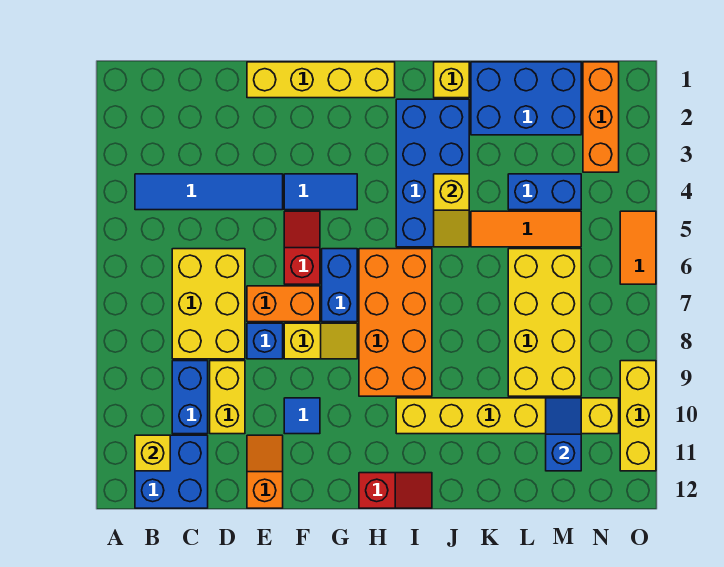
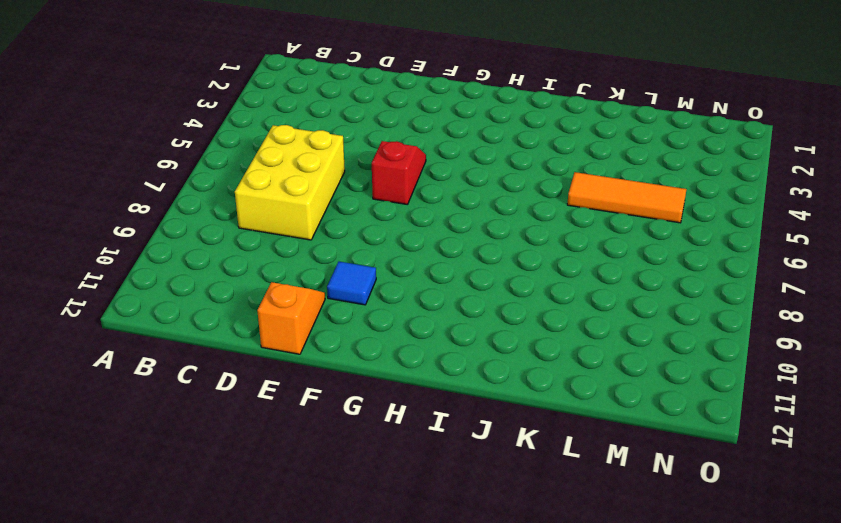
none -> blue 1x4 tile [135,174,283,210]
none -> blue 2x2 brick [135,435,208,508]
none -> blue 1x2 brick [172,361,208,434]

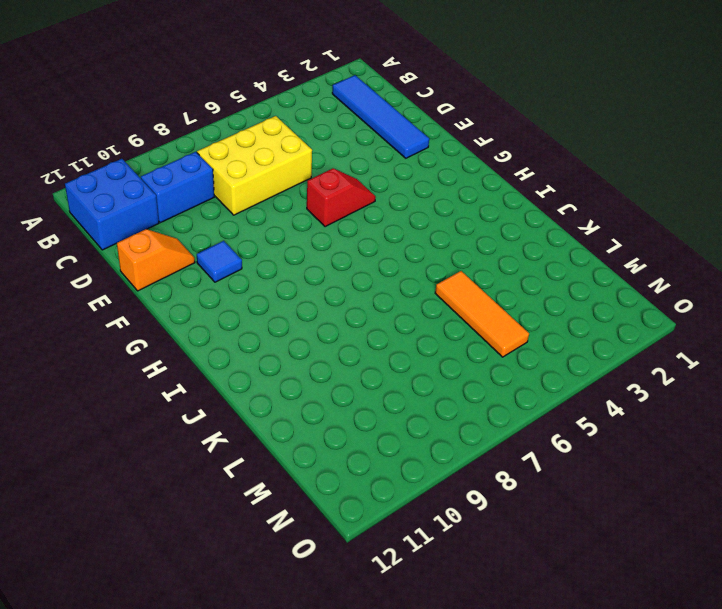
blue 1x4 tile [332,75,429,158] -> blue 1x4 tile moved to [135,174,283,210]
none -> yellow 1x2 brick [210,361,245,434]
none -> yellow 1x4 brick [247,62,395,98]
none -> orange 1x2 brick [247,286,320,322]

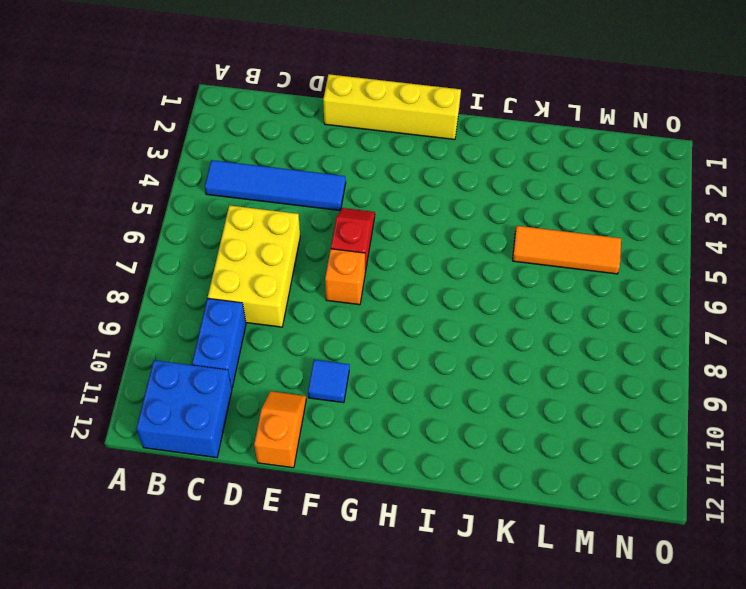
orange 1x1 brick [325,249,365,305] -> orange 1x2 brick [247,286,320,322]
none -> yellow 1x2 brick [210,361,245,434]
none -> blue 1x1 brick [247,323,283,359]
none -> blue 1x2 tile [284,174,357,210]

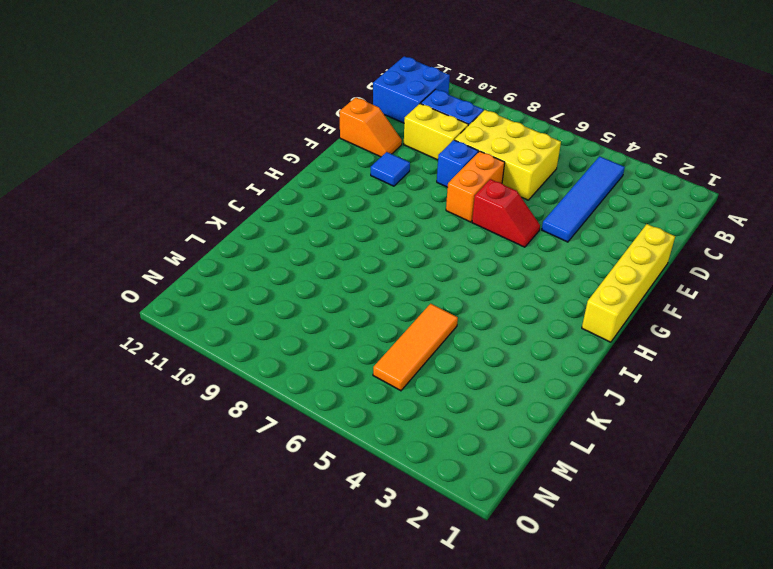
none -> blue 1x2 tile [284,174,357,210]
none -> yellow 1x2 slope [284,323,357,359]
none -> blue 1x2 brick [322,249,357,322]

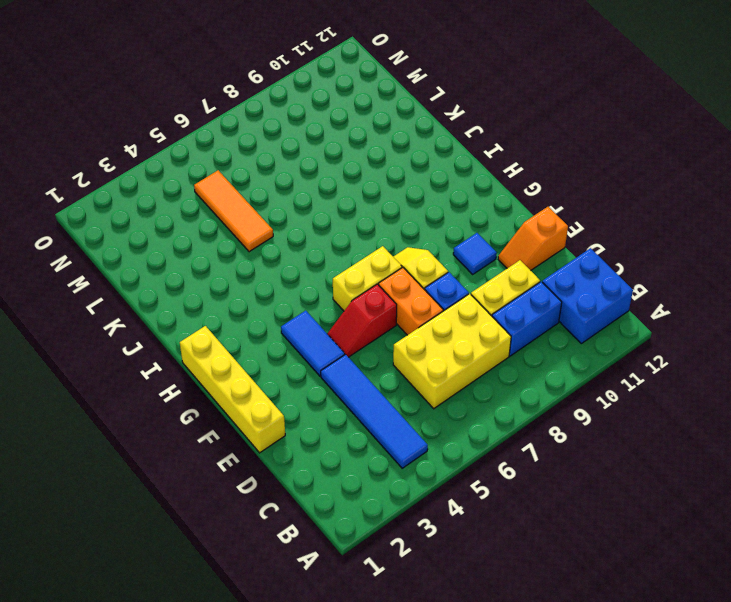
yellow 1x2 brick [333,246,402,311] -> blue 1x2 brick [322,249,357,322]
none -> orange 2x4 brick [359,249,432,396]
none -> red 1x2 slope [359,473,432,508]
none -> blue 2x4 brick [396,99,469,247]

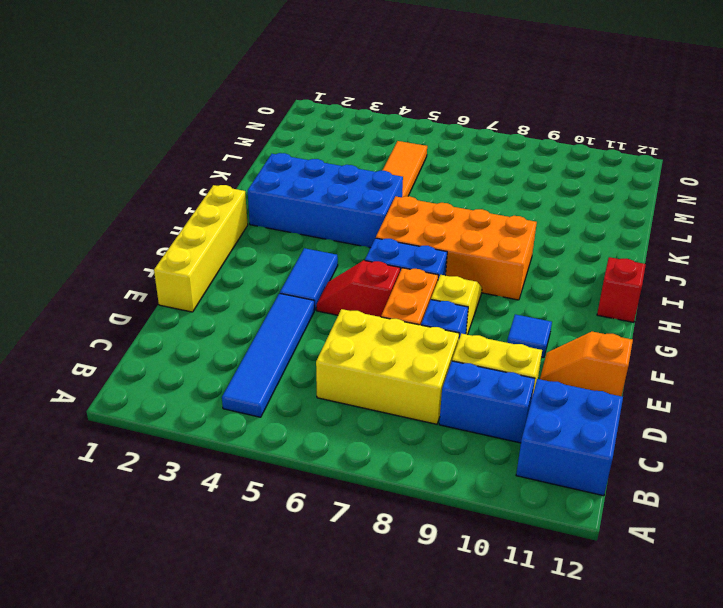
none -> yellow 1x6 brick [396,398,619,434]
none -> yellow 1x1 brick [434,62,469,98]
none -> blue 2x3 brick [471,62,581,135]

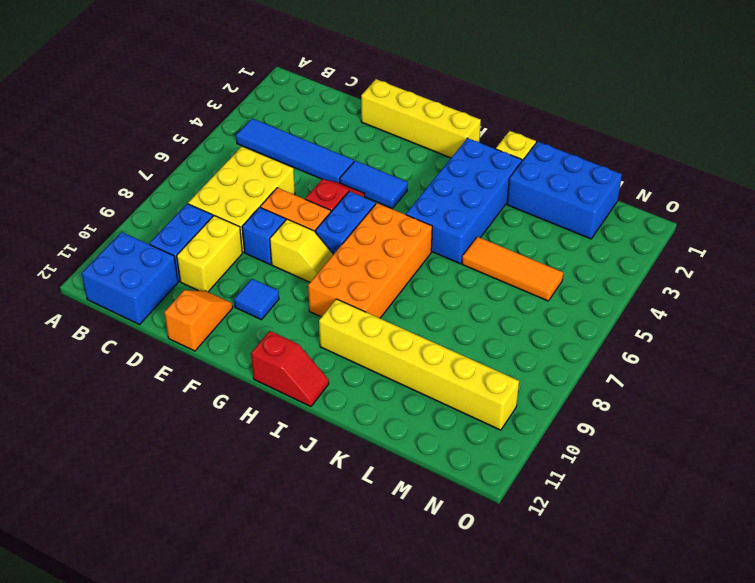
none -> blue 1x2 brick [508,174,581,210]
none -> yellow 2x4 brick [508,249,581,396]
none -> orange 1x3 brick [583,62,619,172]

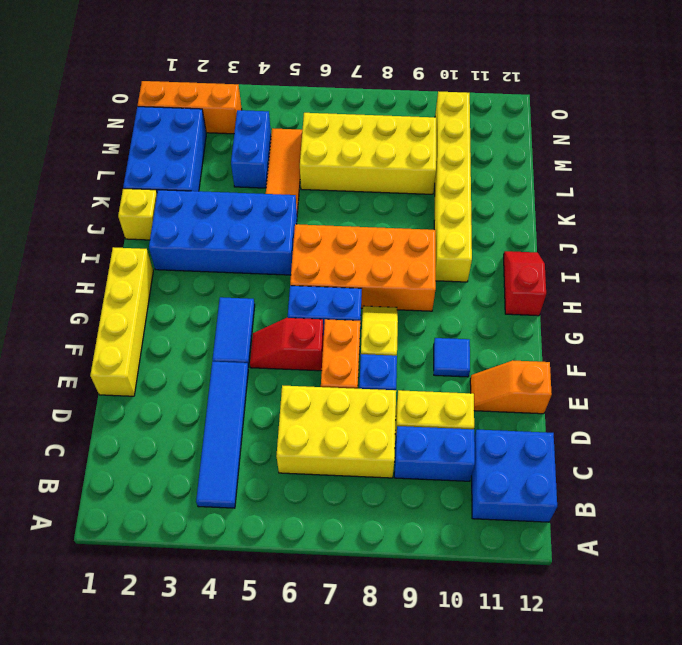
none -> orange 1x2 tile [620,211,656,284]
none -> yellow 1x3 brick [620,361,656,471]
none -> yellow 1x1 brick [135,435,170,471]

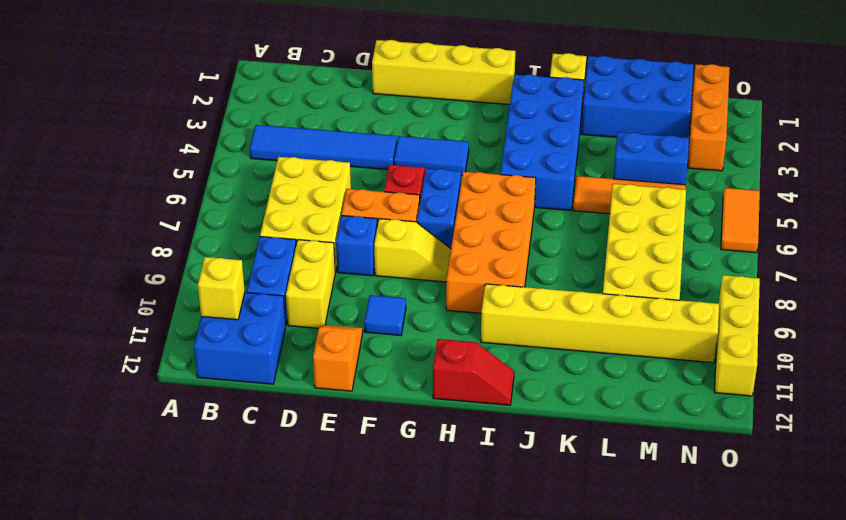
none -> yellow 1x2 slope [434,174,469,247]
none -> blue 1x2 slope [546,398,581,471]

